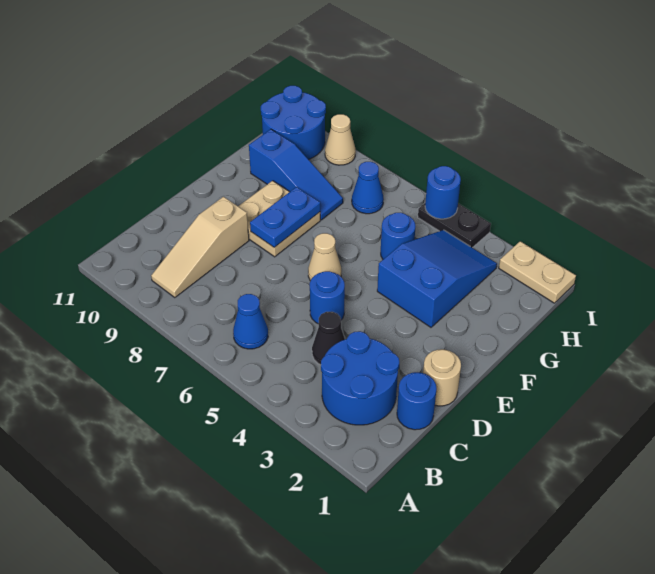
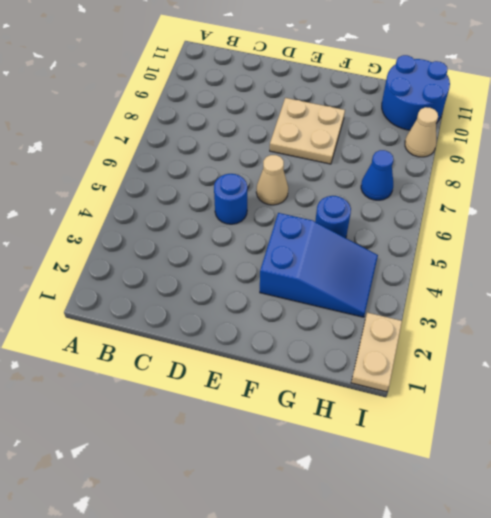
none -> blue 2x2 round brick [321,331,399,425]
none -> blue 1x1 cone [233,294,268,349]
none -> tan 1x3 slope [151,197,249,298]

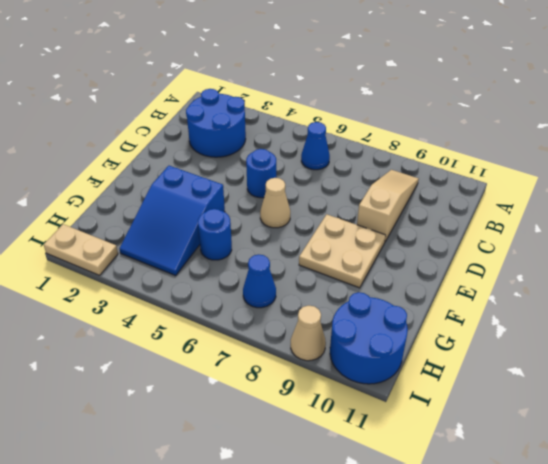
none -> blue 1x1 round brick [397,372,437,430]
none -> black 1x1 cone [312,311,345,365]
none -> tan 1x1 round brick [423,349,461,406]

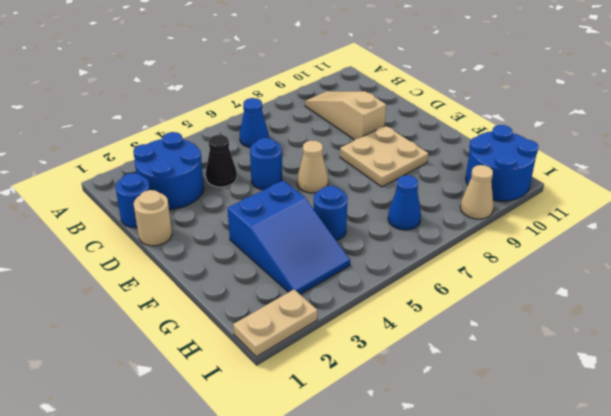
none -> blue 1x3 slope [249,129,343,220]
none -> black 1x2 plate [418,203,491,248]
none -> blue 1x2 plate [250,187,320,247]

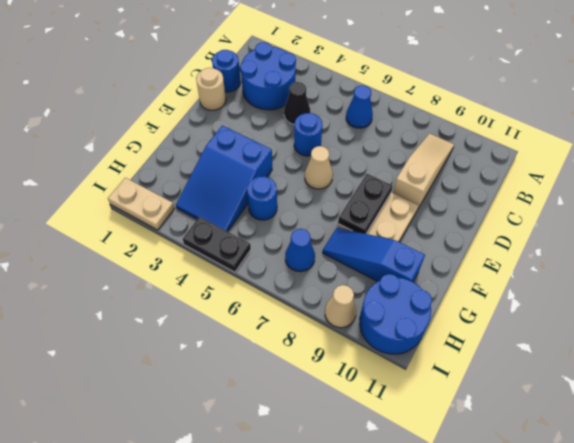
black 1x2 plate [338,174,393,234] -> blue 1x2 plate [250,187,320,247]
none -> blue 1x1 round brick [425,166,461,219]

